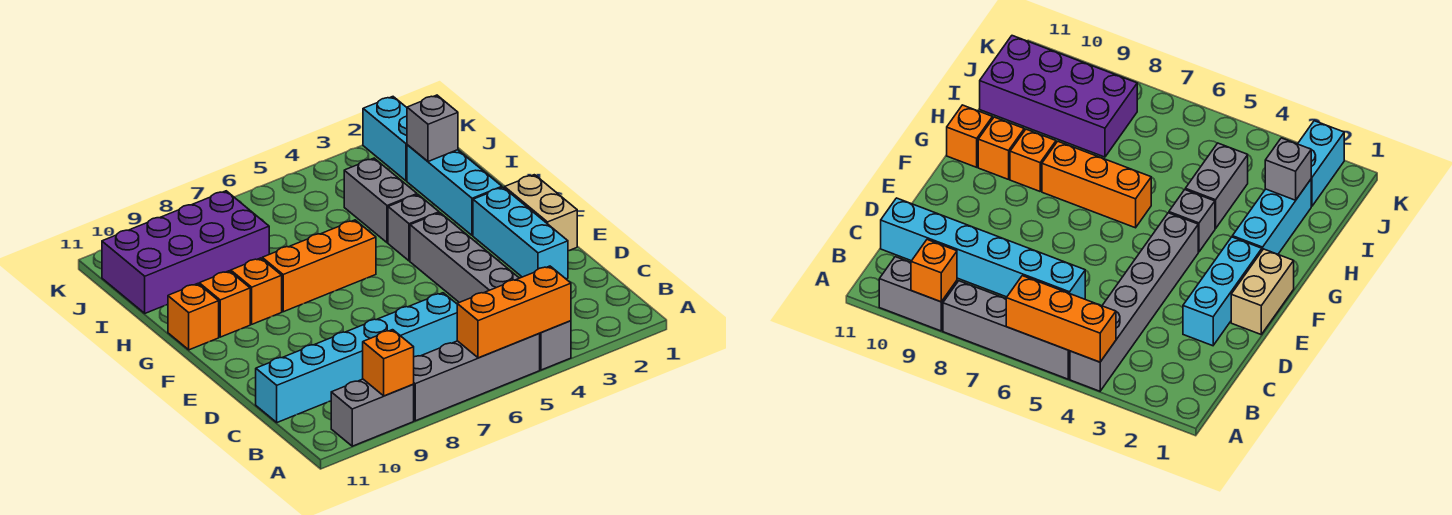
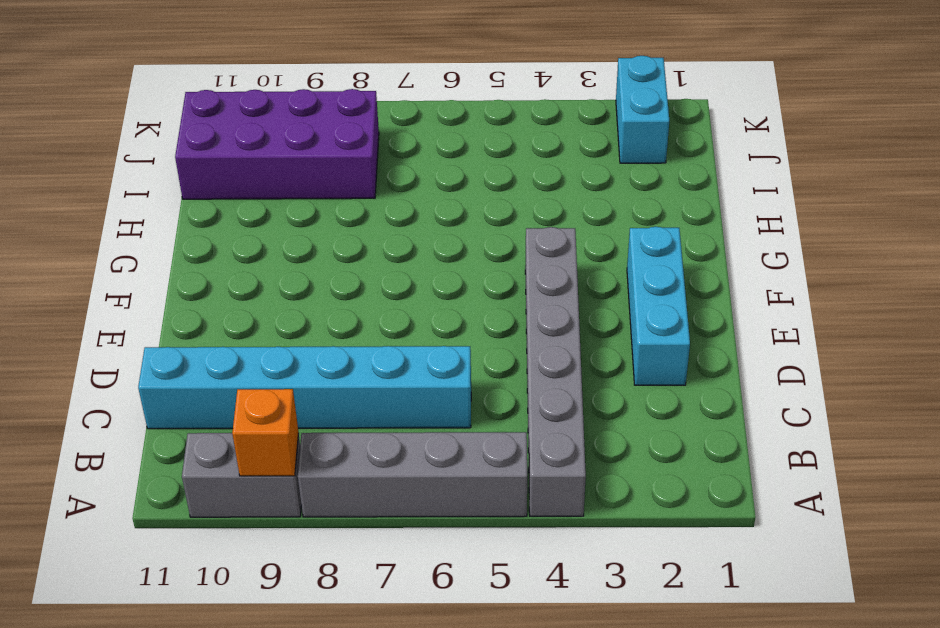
none -> tan 1x2 brick [505,175,577,251]
none -> cyan 1x3 brick [407,145,502,235]
none -> grey 1x1 brick [388,195,439,261]

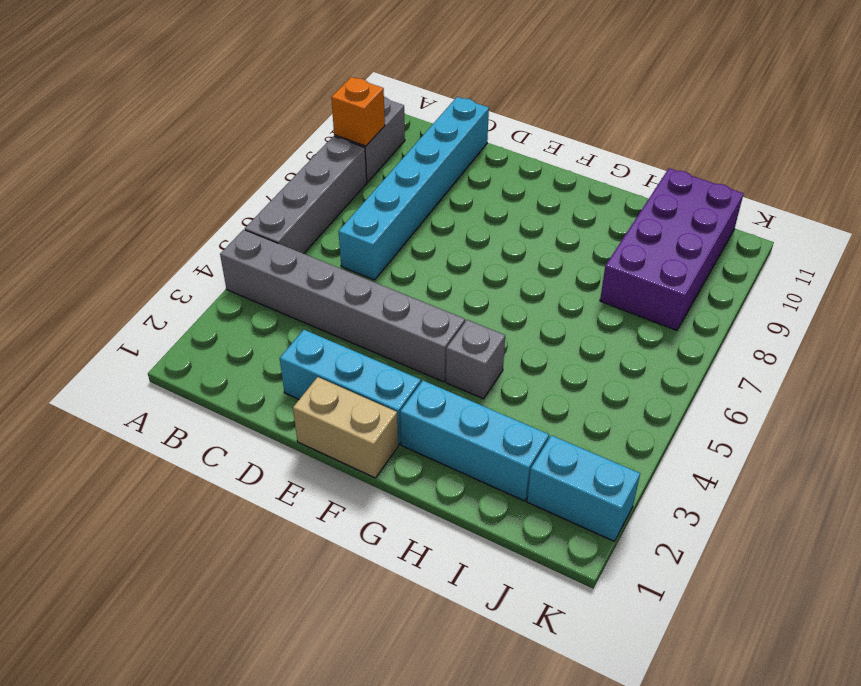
none -> orange 1x3 brick [262,220,376,312]
none -> orange 1x1 brick [231,258,282,324]
none -> orange 1x1 brick [199,271,250,337]

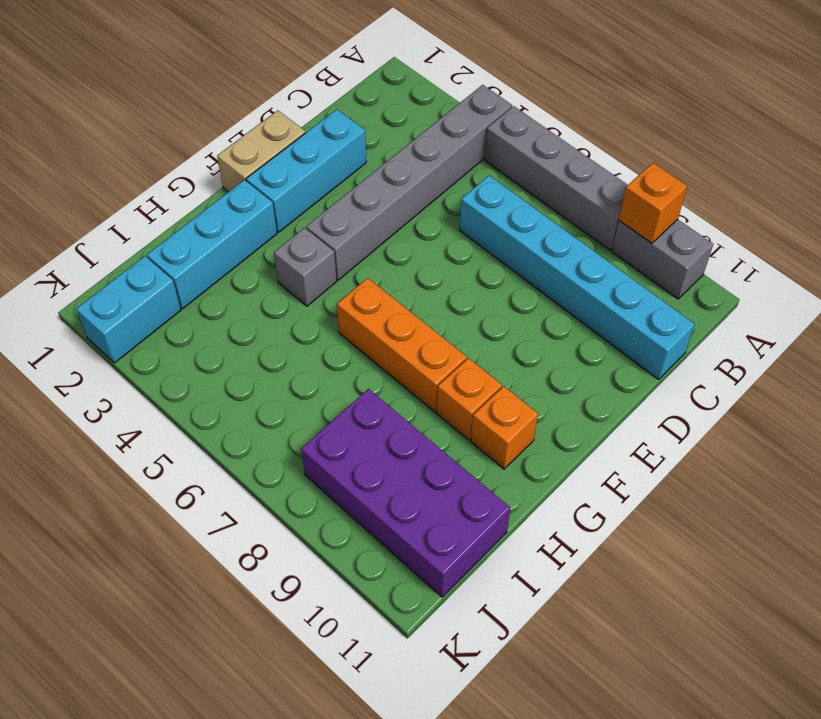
none -> orange 1x1 brick [168,284,219,350]
none -> grey 1x2 brick [344,158,417,243]
none -> orange 1x3 brick [457,266,571,358]

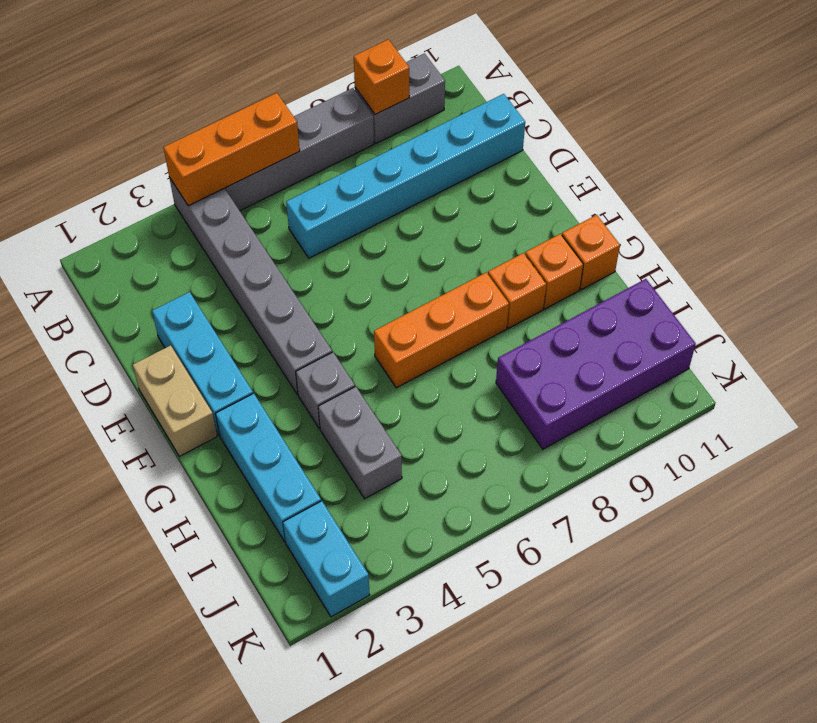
none -> grey 1x1 brick [407,95,458,162]

